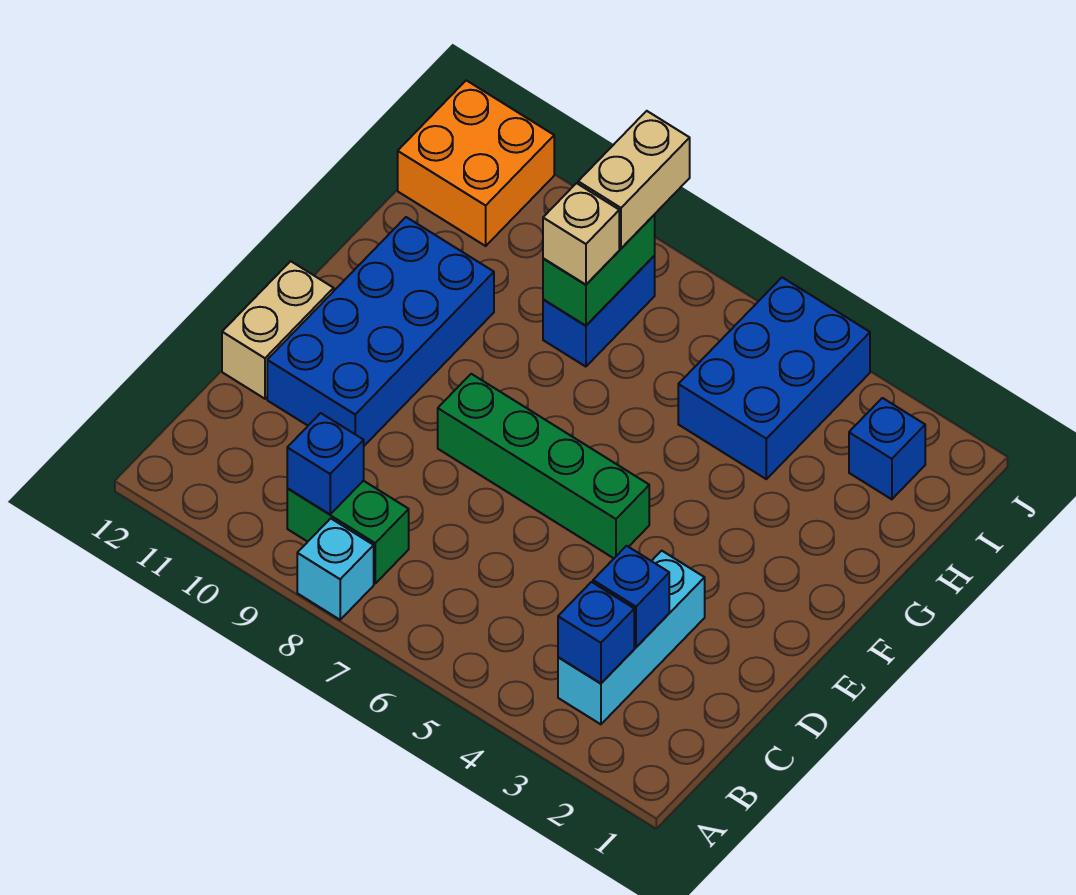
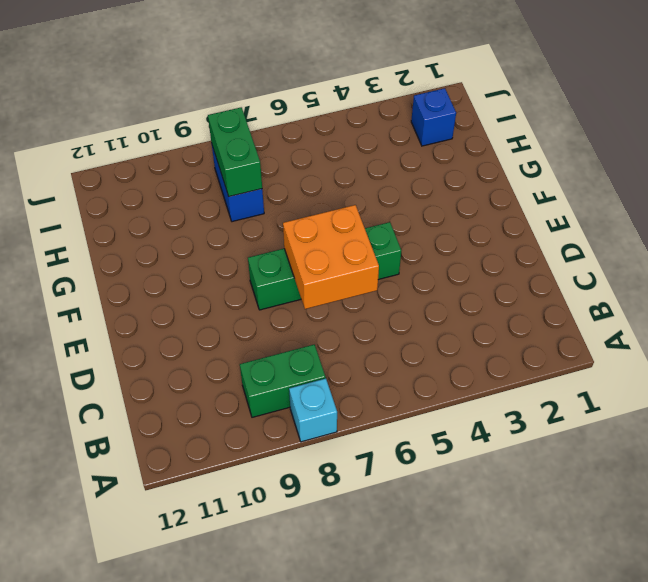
orange 2x2 brick [283,205,379,309] -> orange 2x2 brick moved to [398,80,554,246]
none -> cyan 1x3 brick [558,551,705,724]
none -> blue 2x4 brick [267,217,494,446]
none -> tan 1x2 brick [222,261,334,399]

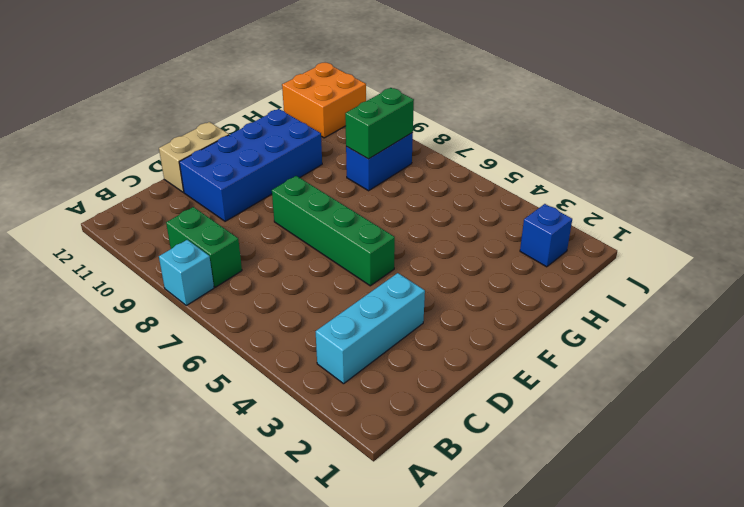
none -> blue 2x3 brick [678,277,870,479]
none -> blue 1x1 brick [558,582,634,683]
none -> blue 1x1 brick [287,413,364,514]

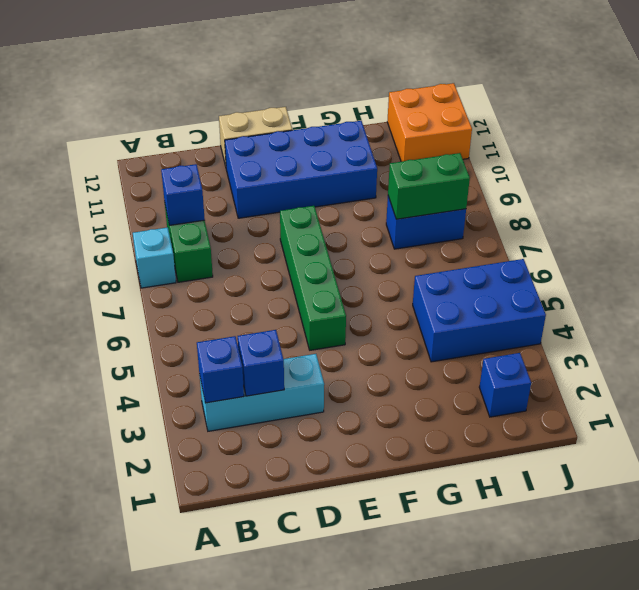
none -> tan 1x1 brick [543,183,619,285]
none -> tan 1x2 brick [578,111,690,248]

